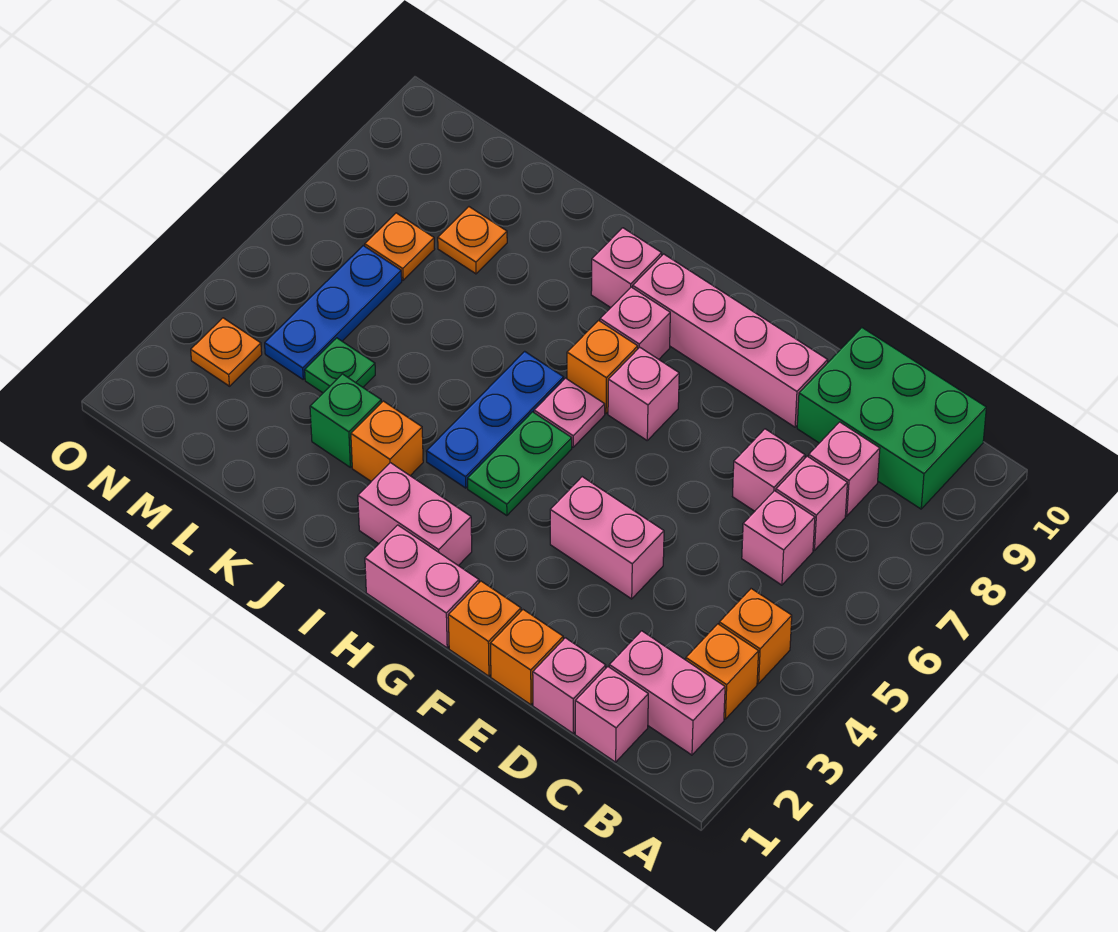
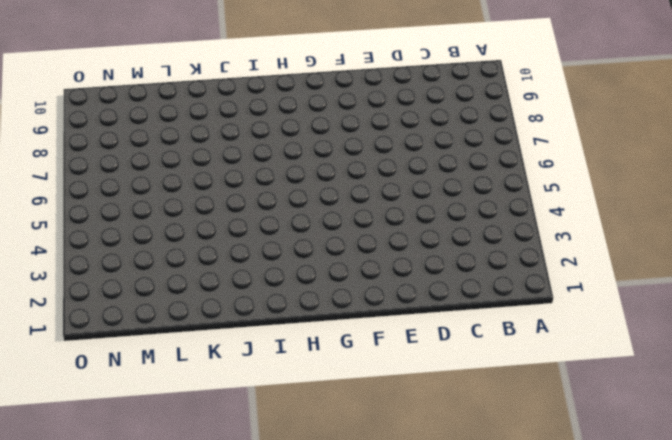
none -> pink 1x2 brick [609,631,725,755]
none -> orange 1x1 brick [686,624,759,719]
none -> orange 1x1 brick [719,589,792,684]
none -> green 2x3 brick [797,328,986,509]

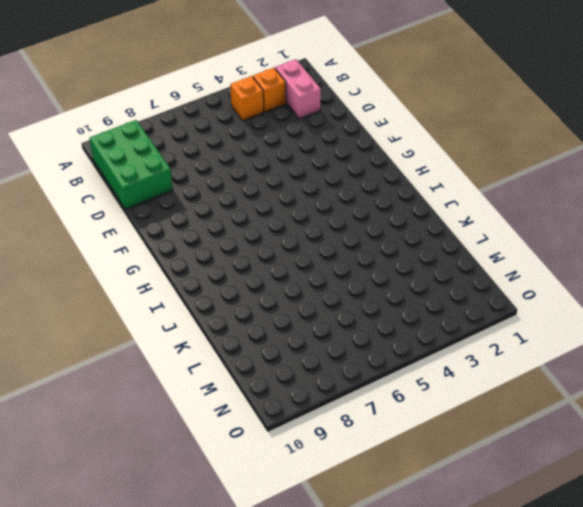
none -> pink 1x1 brick [575,667,648,762]
none -> pink 1x1 brick [742,491,815,585]
none -> pink 1x1 brick [776,456,847,550]
none -> pink 1x1 brick [809,422,880,516]

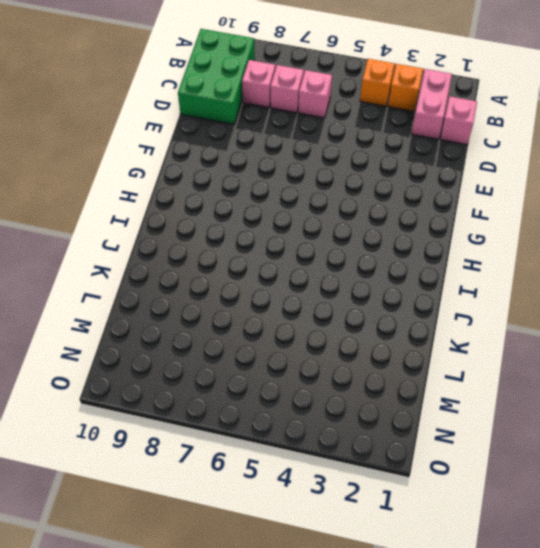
none -> pink 1x1 brick [533,638,606,733]
none -> pink 1x1 brick [733,429,805,511]
none -> orange 1x1 brick [490,610,563,705]
none -> pink 1x2 brick [550,477,664,599]

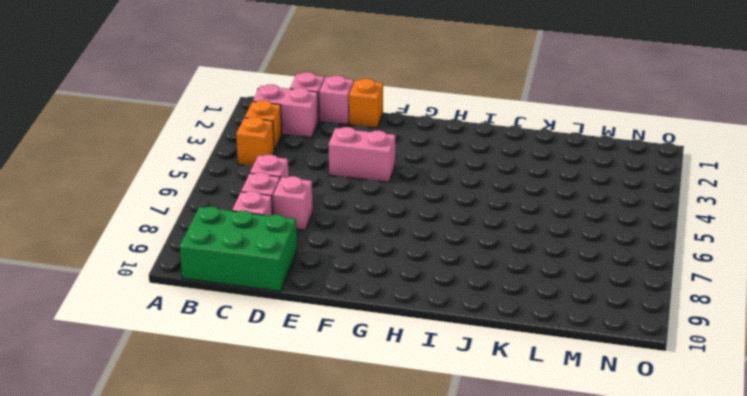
none -> pink 1x4 brick [633,254,828,427]
none -> orange 1x1 brick [448,581,521,676]
none -> pink 1x2 brick [365,525,479,648]
none -> pink 1x1 brick [608,347,679,440]

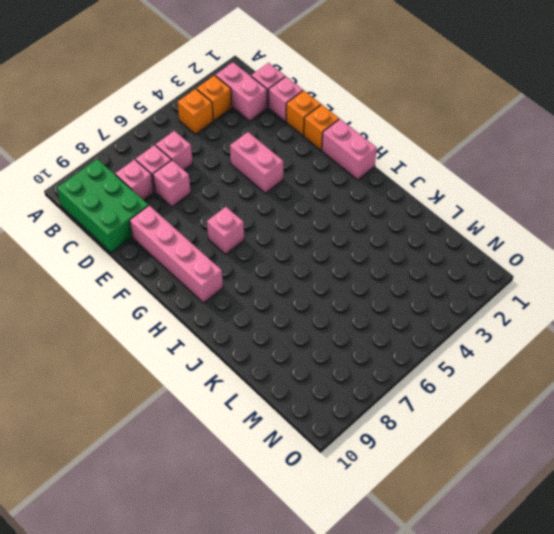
none -> pink 1x2 brick [358,463,472,566]
none -> green 1x2 plate [468,412,572,516]
none -> pink 1x1 plate [534,378,605,447]
none -> orange 1x1 brick [567,320,638,413]

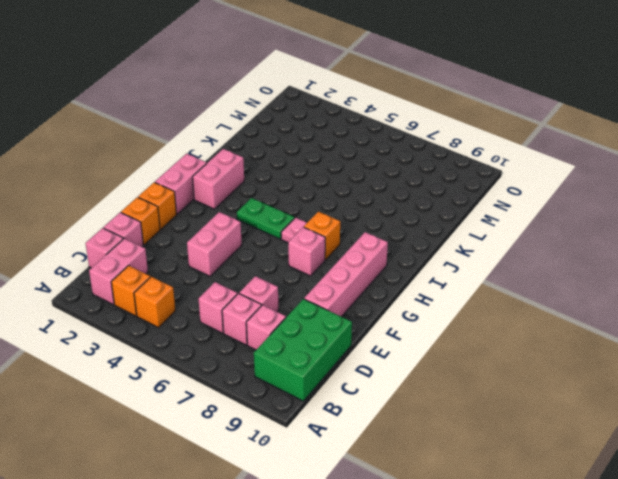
none -> pink 1x1 brick [600,287,670,359]
none -> blue 1x3 plate [426,351,564,488]
none -> pink 1x1 brick [591,228,662,308]
none -> orange 1x1 brick [351,401,423,481]

